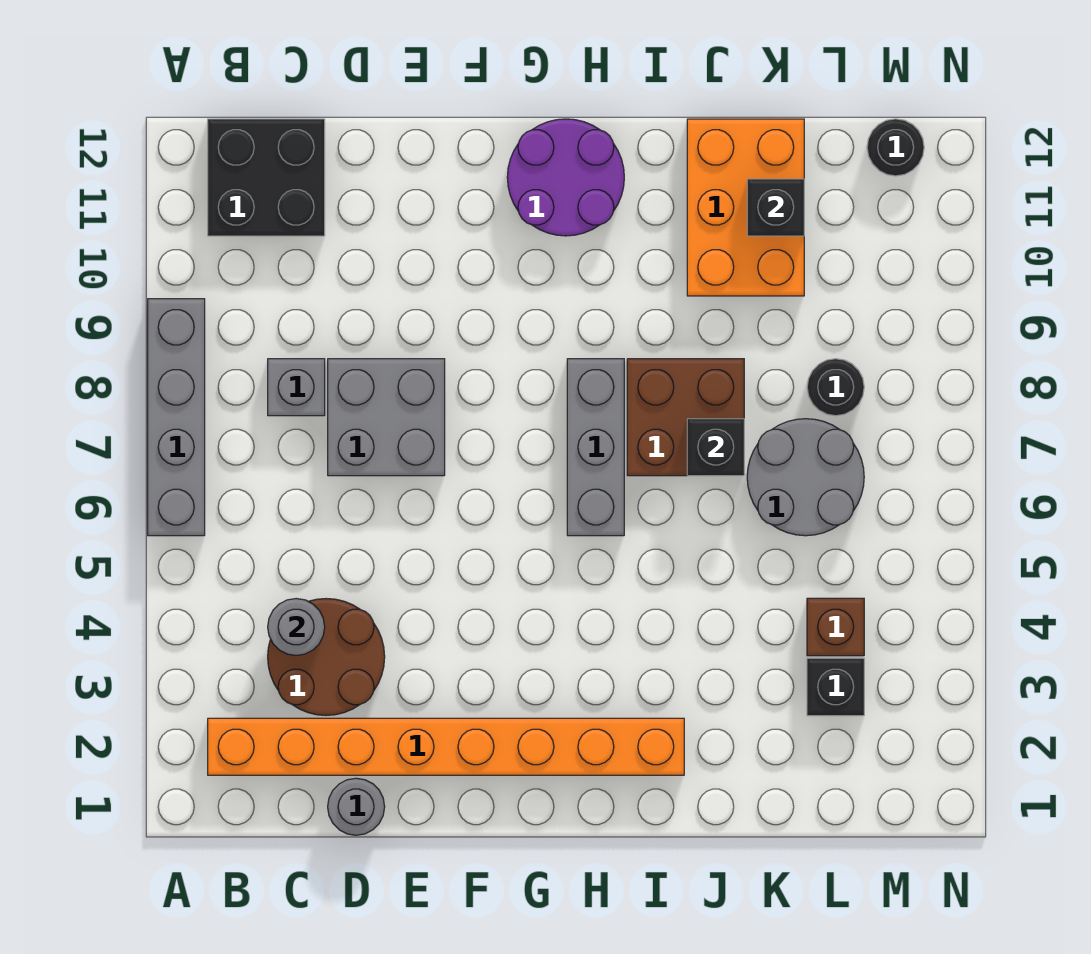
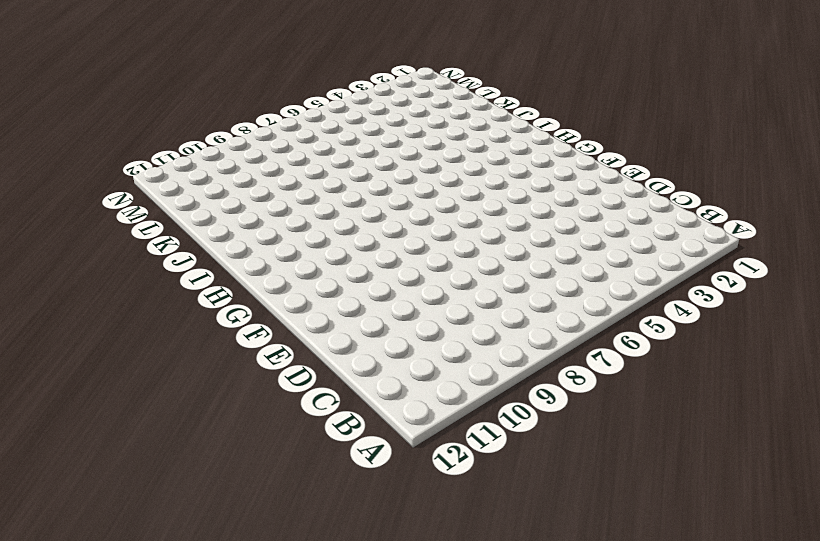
none -> grey 1x4 brick [148,299,205,536]
none -> orange 1x8 brick [208,718,684,775]
none -> black 2x2 brick [208,119,325,236]

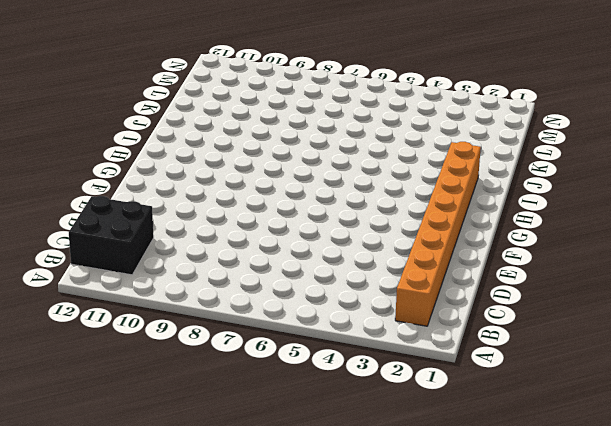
none -> grey 1x4 brick [148,299,205,536]
none -> brown 2x2 round brick [268,599,385,715]
none -> grey 1x1 brick [268,359,325,416]

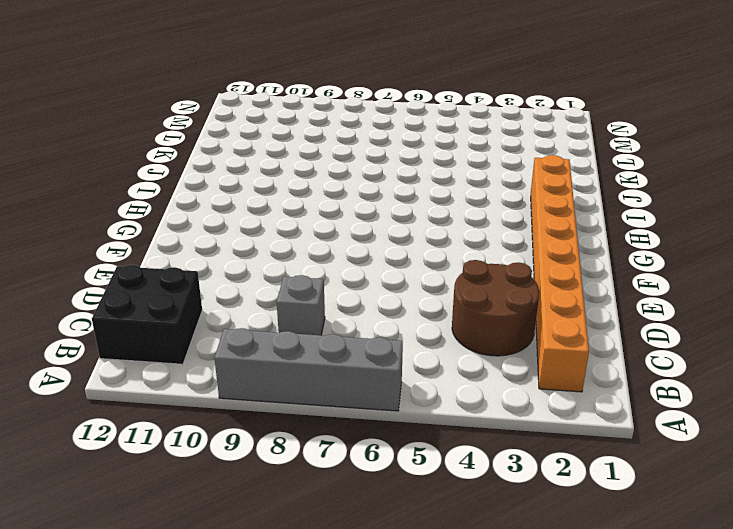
none -> grey 1x1 round brick [328,778,385,835]
none -> grey 2x2 brick [328,359,445,476]
none -> purple 2x2 round brick [507,119,624,236]

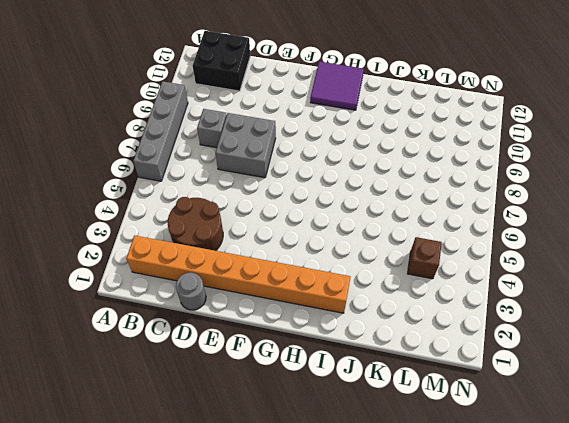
purple 2x2 tile [310,62,364,110] -> purple 2x2 round brick [507,119,624,236]
none -> grey 1x3 brick [567,359,624,536]
none -> brown 2x2 brick [627,359,744,476]
none -> orange 2x3 brick [687,119,804,296]

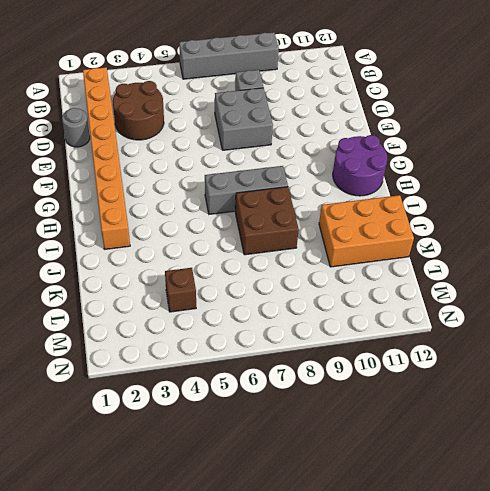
none -> black 2x2 brick [208,119,325,236]
none -> grey 2x2 round brick [747,419,864,536]
none -> black 1x1 brick [807,658,864,716]

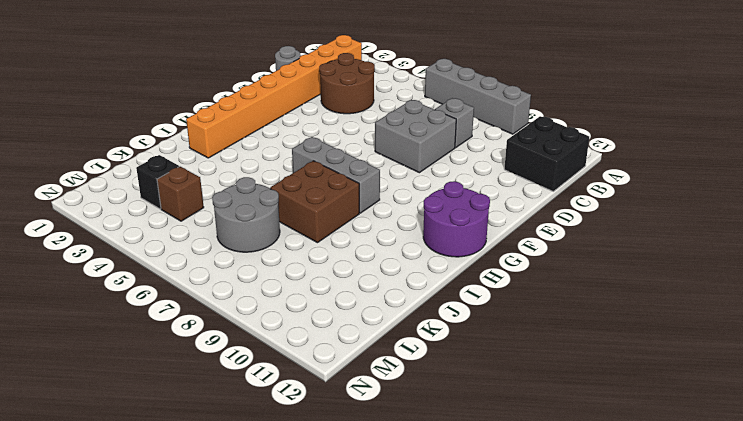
none -> orange 2x3 brick [687,119,804,296]
none -> black 1x1 round brick [807,359,864,416]
none -> black 1x1 round brick [867,119,924,176]

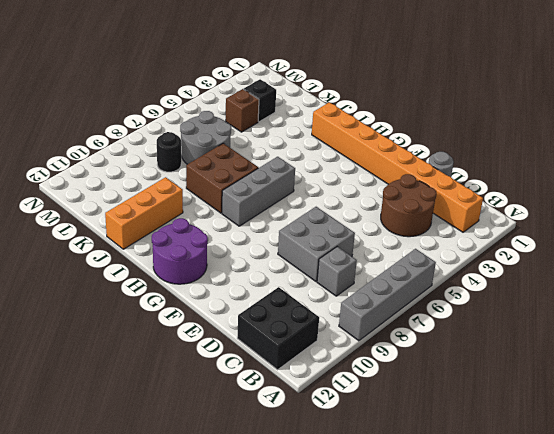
orange 1x3 brick [105,177,183,249] -> orange 2x3 brick [687,119,804,296]
none -> black 1x1 round brick [867,119,924,176]
none -> grey 1x1 round brick [268,599,325,656]
none -> black 1x1 brick [687,419,744,476]

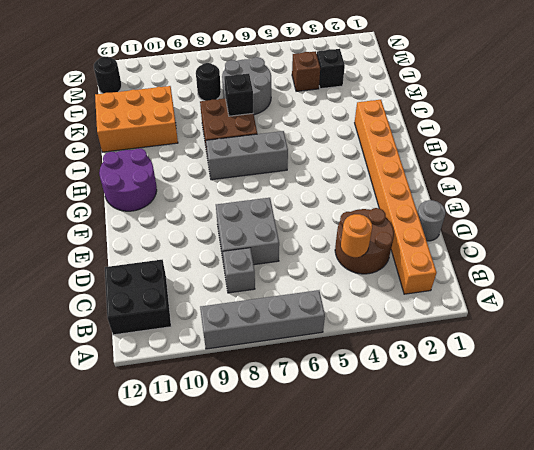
orange 1x1 round brick [341,214,372,257] -> grey 1x1 round brick [268,599,325,656]
none -> black 1x1 brick [747,179,804,236]

